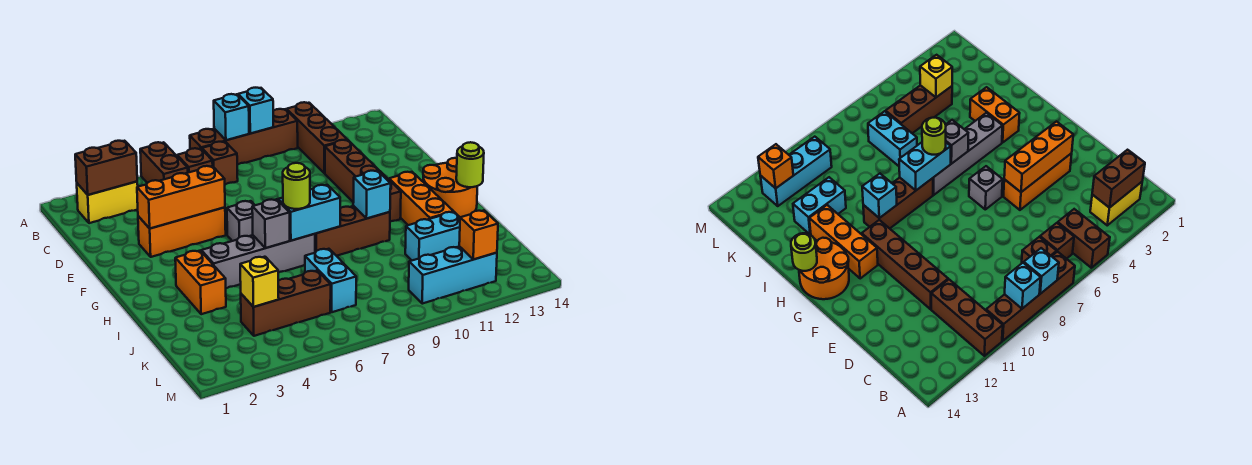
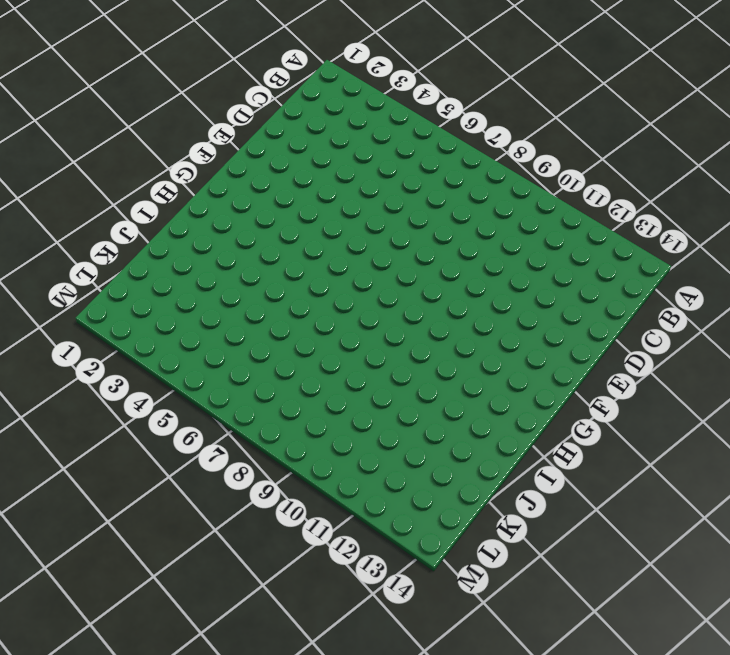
none -> brown 1x2 brick [140,142,188,183]
none -> brown 1x4 brick [190,109,298,165]
none -> brown 1x3 brick [287,102,347,173]

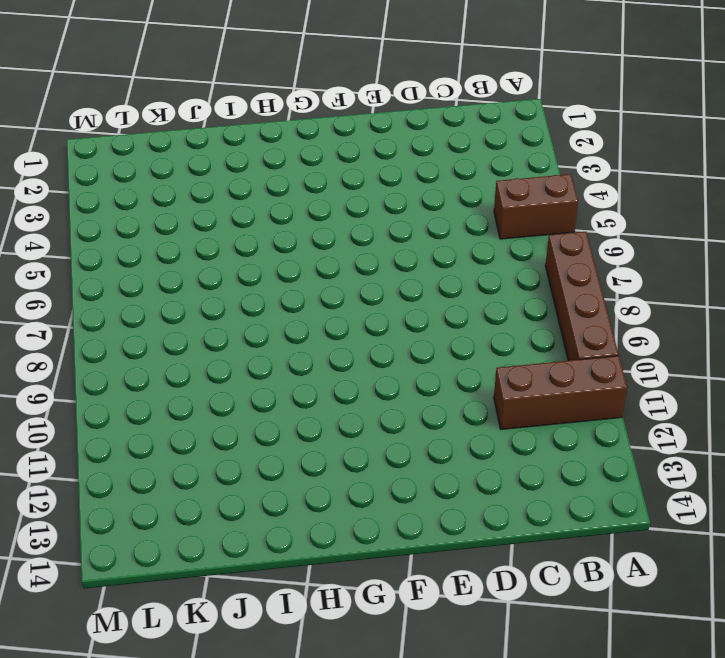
none -> yellow 1x2 brick [77,182,138,223]
none -> brown 1x1 brick [177,148,213,173]
none -> brown 1x1 brick [202,142,238,185]

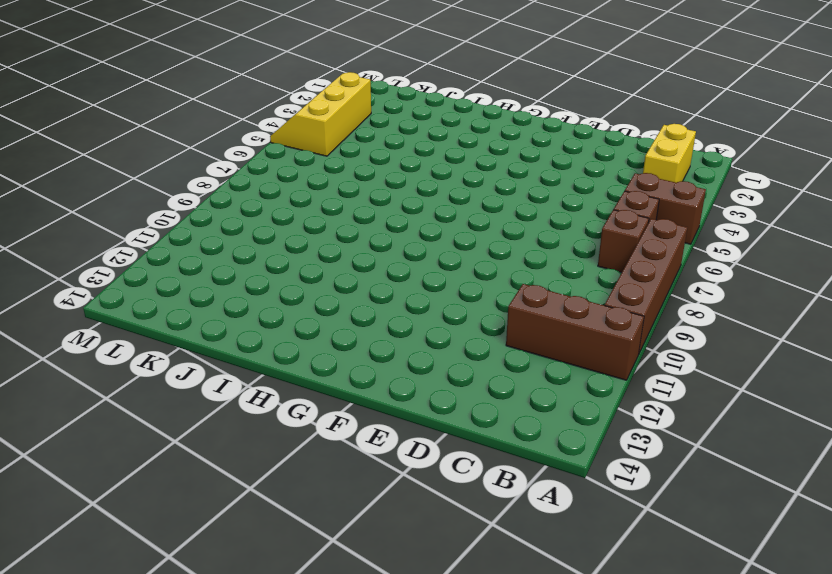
yellow 2x3 slope [270,72,371,156] -> none
none -> brown 1x4 brick [325,140,401,222]
none -> orange 1x3 brick [138,207,226,257]
none -> grey 1x1 brick [227,201,255,241]

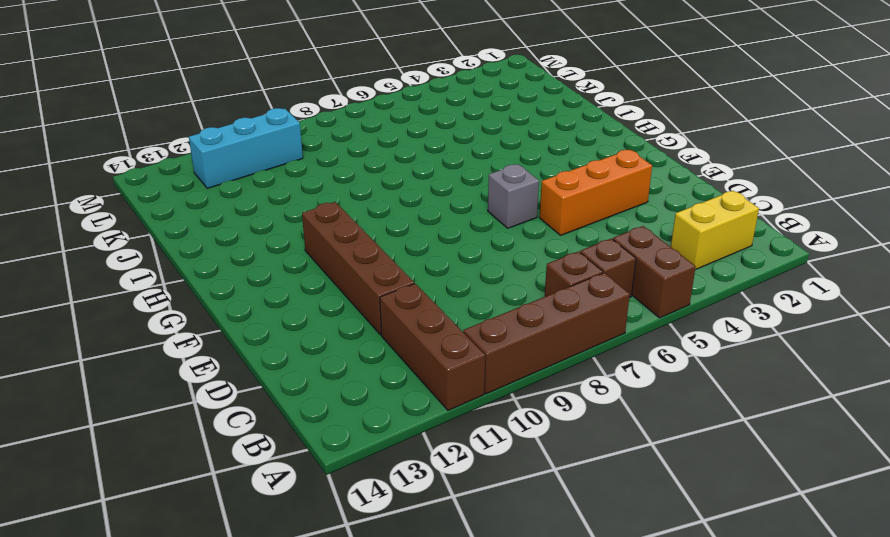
none -> orange 1x3 brick [389,172,453,225]
none -> orange 2x2 round brick [423,158,477,217]
none -> orange 1x2 brick [175,251,226,314]

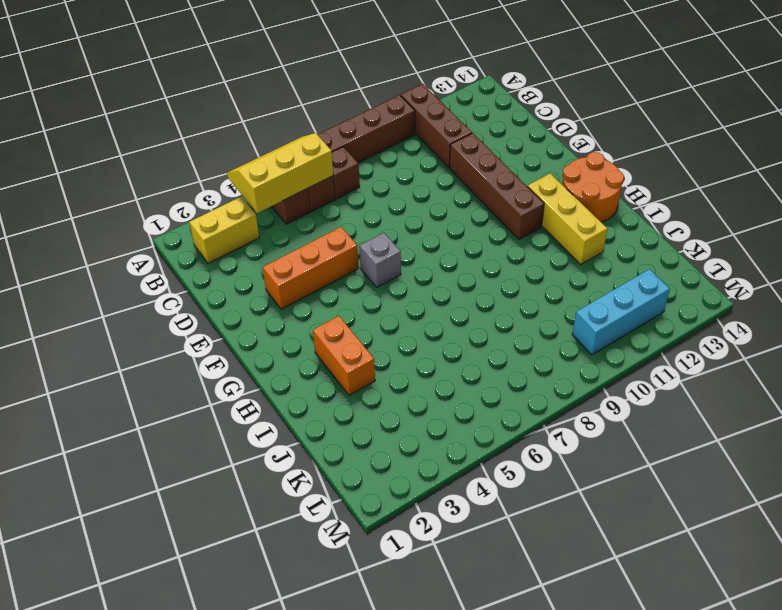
yellow 2x3 slope [227,133,333,213] -> none
yellow 1x3 brick [528,173,607,264] -> orange 1x3 brick [389,172,453,225]
none -> grey 1x4 brick [201,234,315,288]
none -> brown 1x3 brick [315,206,390,256]
none -> cyan 1x2 brick [305,249,356,312]

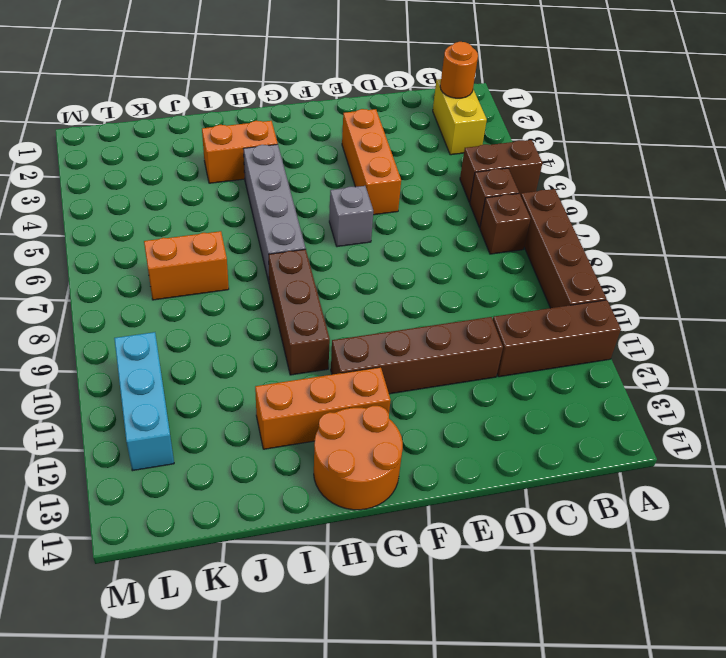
orange 1x1 round brick [440,42,478,98] -> brown 1x2 brick [75,141,137,195]
orange 1x2 brick [144,231,229,300] -> cyan 1x2 brick [305,249,356,312]
none -> cyan 1x2 brick [405,212,460,260]
none -> brown 1x3 brick [241,271,331,336]
none -> cyan 1x1 brick [214,94,249,140]

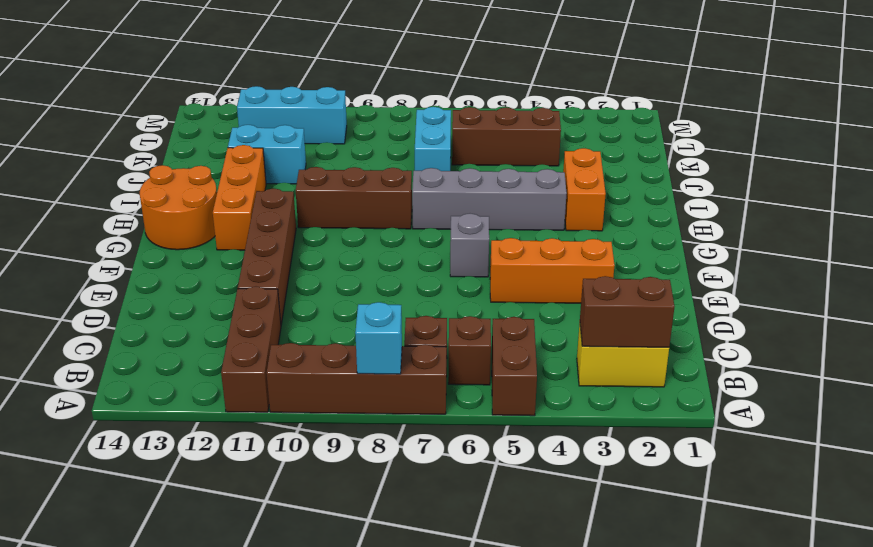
none -> cyan 1x1 brick [238,88,273,134]
none -> orange 1x3 brick [137,166,225,228]
none -> grey 1x1 brick [252,199,290,248]

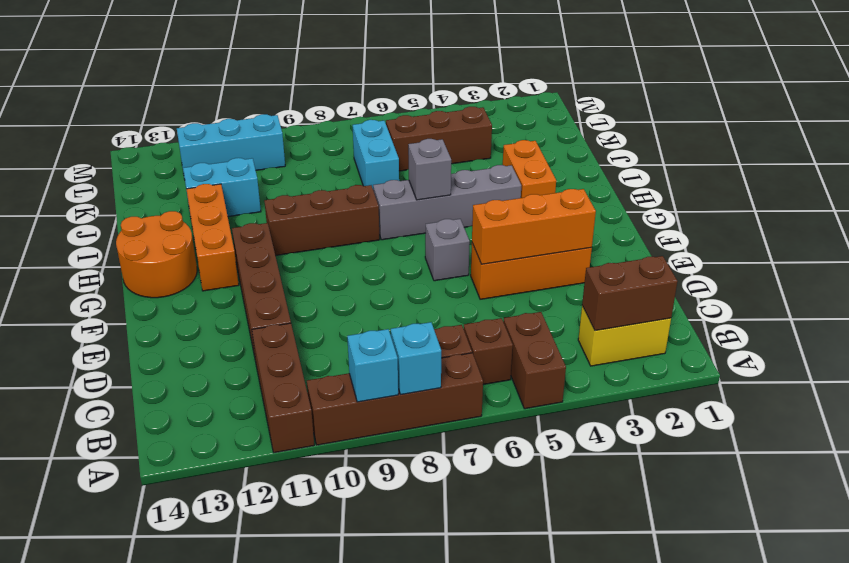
none -> cyan 1x2 brick [278,185,340,241]
none -> cyan 1x1 brick [353,171,391,218]
none -> lime 1x1 round brick [456,142,484,187]

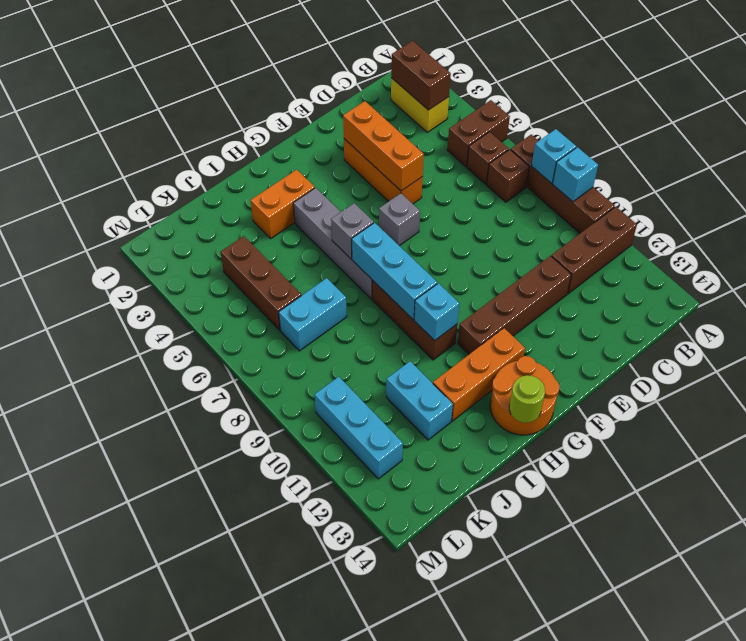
cyan 1x3 brick [352,223,437,319] -> cyan 1x2 brick [278,185,340,241]
none -> yellow 1x1 brick [240,257,279,307]
none -> orange 1x1 brick [459,210,498,259]
none -> lime 1x1 round brick [283,163,310,209]

